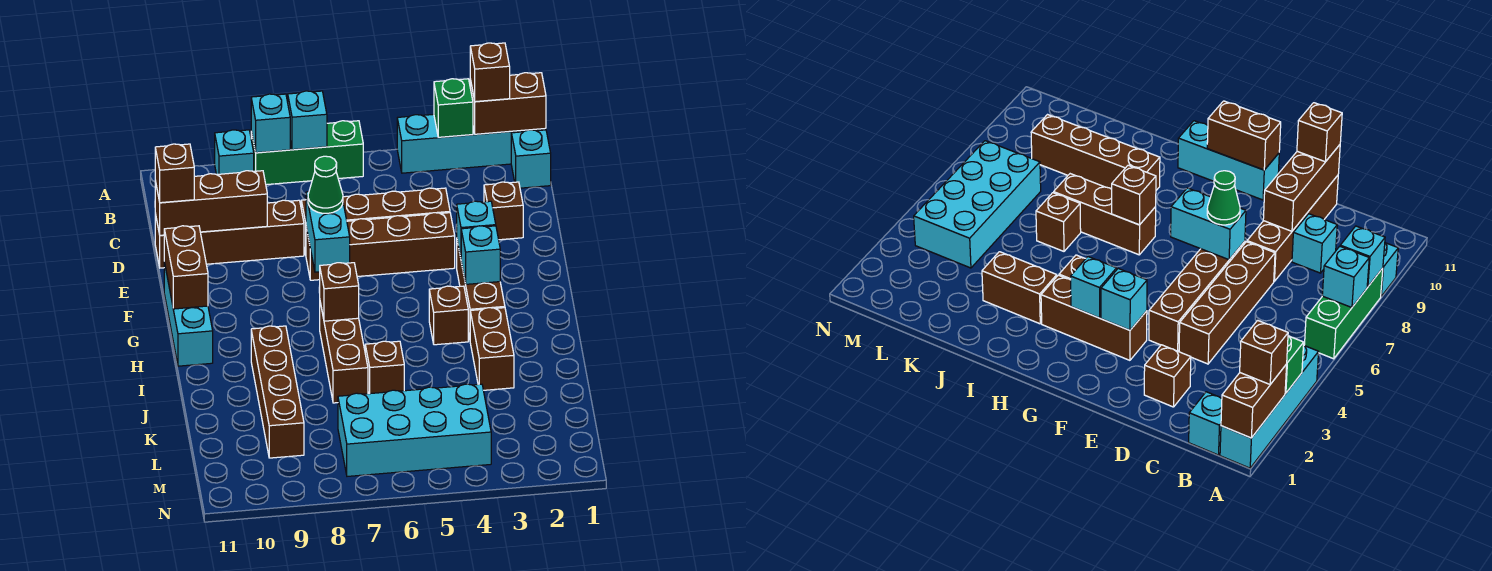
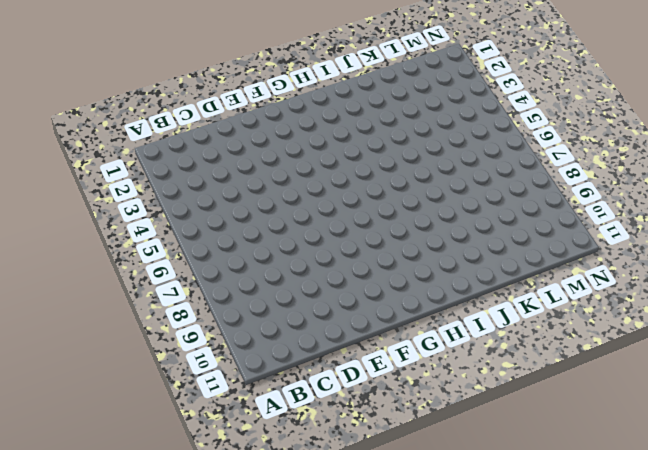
none -> cyan 1x4 brick [397,114,546,173]
none -> green 1x3 brick [251,121,363,185]
none -> cyan 1x1 brick [215,130,254,175]
none -> cyan 1x1 brick [511,130,551,188]

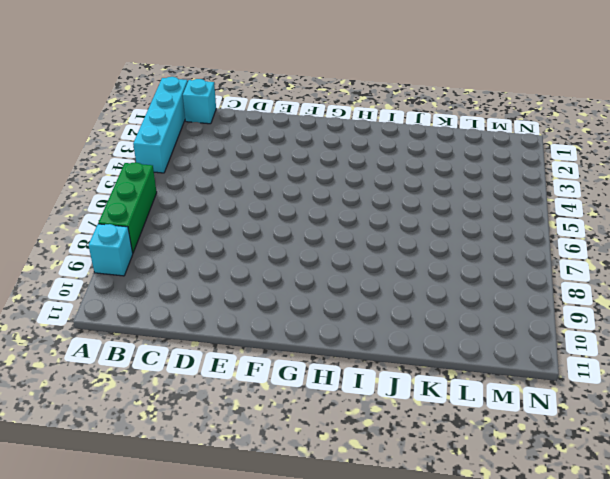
none -> cyan 1x1 brick [1292,214,1337,273]
none -> brown 1x1 brick [484,182,523,240]
none -> brown 1x4 brick [301,188,450,254]
none -> brown 1x4 brick [155,200,304,268]

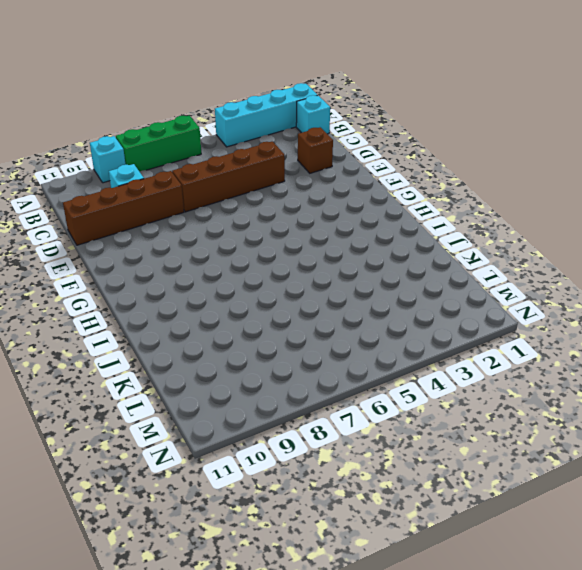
none -> brown 1x4 brick [306,213,455,280]
none -> brown 1x3 brick [457,241,505,338]
none -> cyan 1x3 brick [164,262,213,366]
none -> brown 1x1 brick [429,286,468,345]

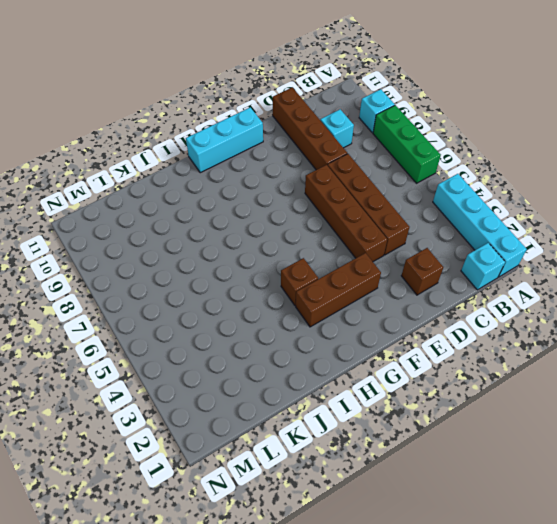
none -> brown 1x3 brick [320,303,368,403]
none -> brown 1x2 brick [470,308,514,390]
none -> brown 1x4 brick [251,326,304,458]
none -> brown 1x1 brick [365,341,404,394]

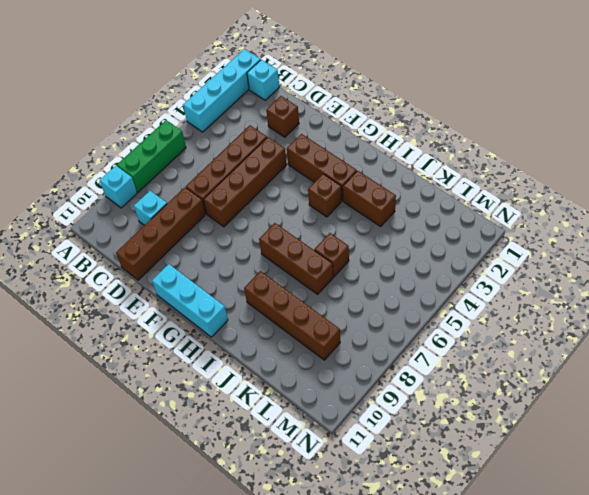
none -> cyan 2x4 brick [338,384,491,476]
none -> brown 1x2 brick [470,73,546,134]
none -> green 1x1 brick [434,79,473,137]
none -> cyan 1x1 brick [288,91,327,150]

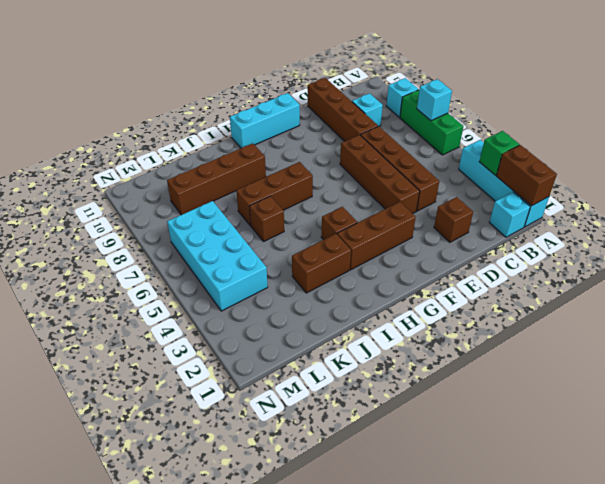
none -> cyan 1x1 brick [251,94,290,153]
none -> brown 1x3 brick [155,171,267,235]
none -> cyan 1x2 brick [306,192,350,272]
none -> cyan 1x1 brick [457,201,496,258]

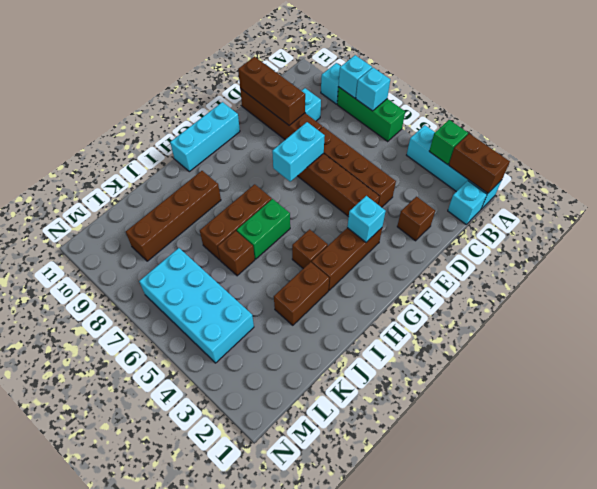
green 1x2 brick [237,199,290,259] -> none
none -> brown 1x2 brick [164,226,208,309]
none -> cyan 1x1 brick [461,226,500,284]
none -> brown 1x1 brick [320,263,359,321]
none -> brown 1x1 brick [470,43,510,102]

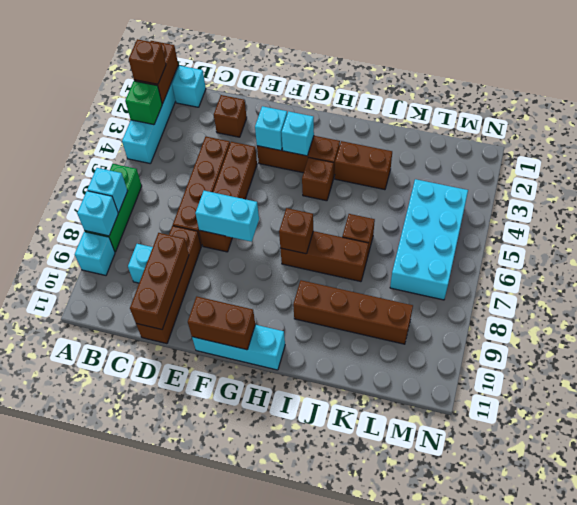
none -> brown 1x1 brick [155,144,194,203]
none -> green 1x1 cone [308,156,343,213]

